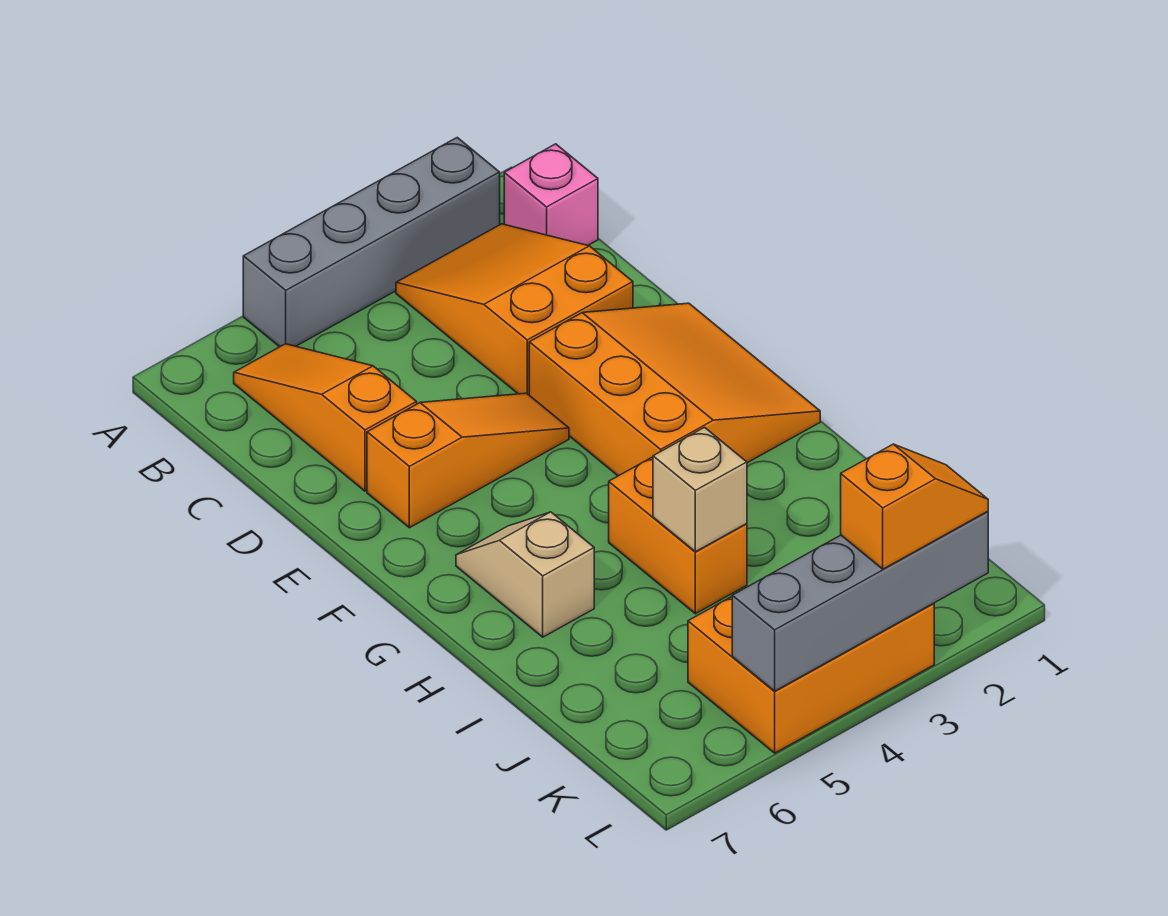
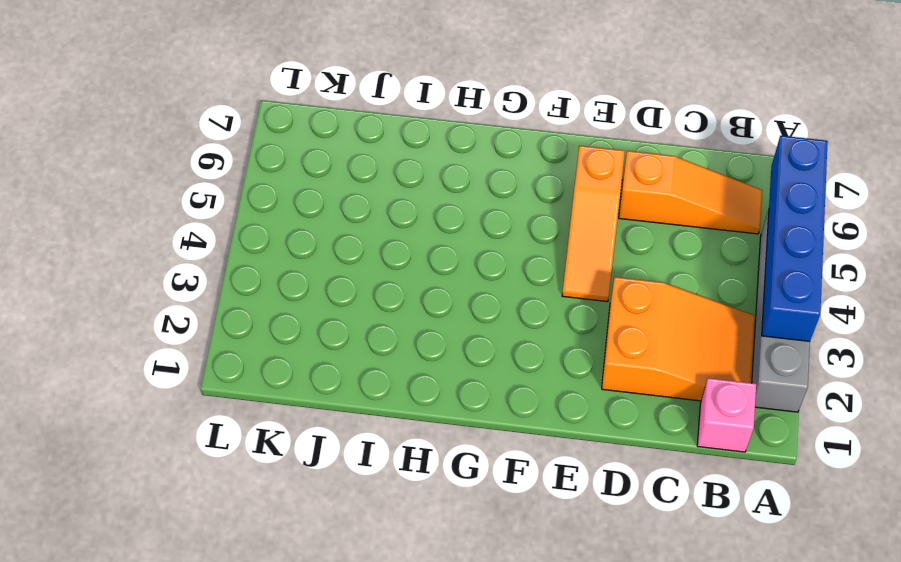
blue 1x4 brick [762,136,828,341] -> none
none -> orange 3x3 slope [529,303,820,476]
none -> tan 1x2 slope [456,512,594,637]
none -> orange 1x2 brick [609,457,747,614]

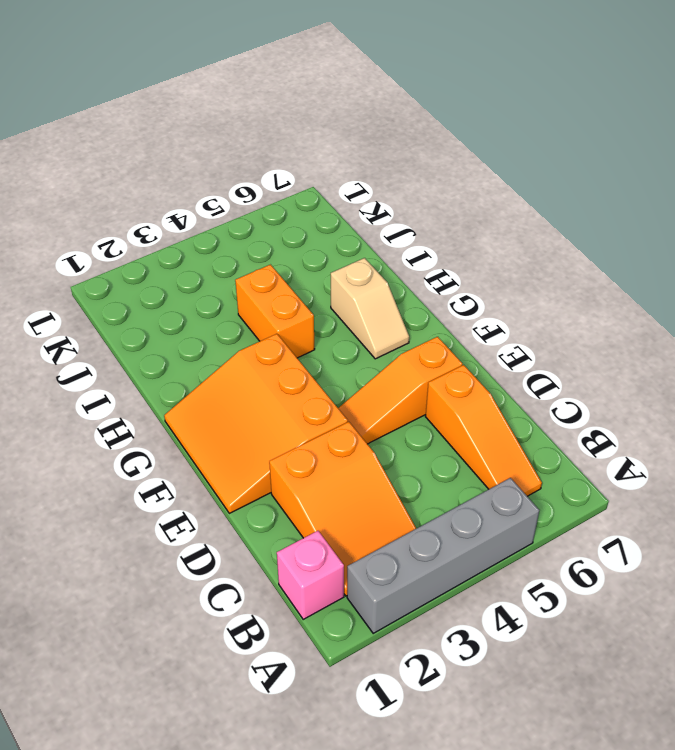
none -> orange 2x3 brick [688,597,934,753]
none -> tan 1x1 brick [653,427,747,552]
none -> grey 1x4 brick [732,511,988,691]

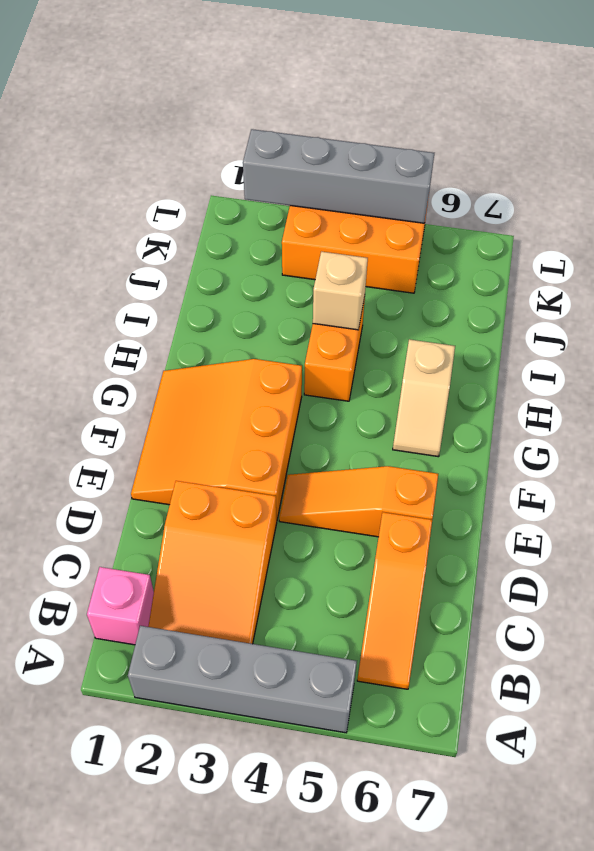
none -> orange 1x2 slope [841,444,988,569]

